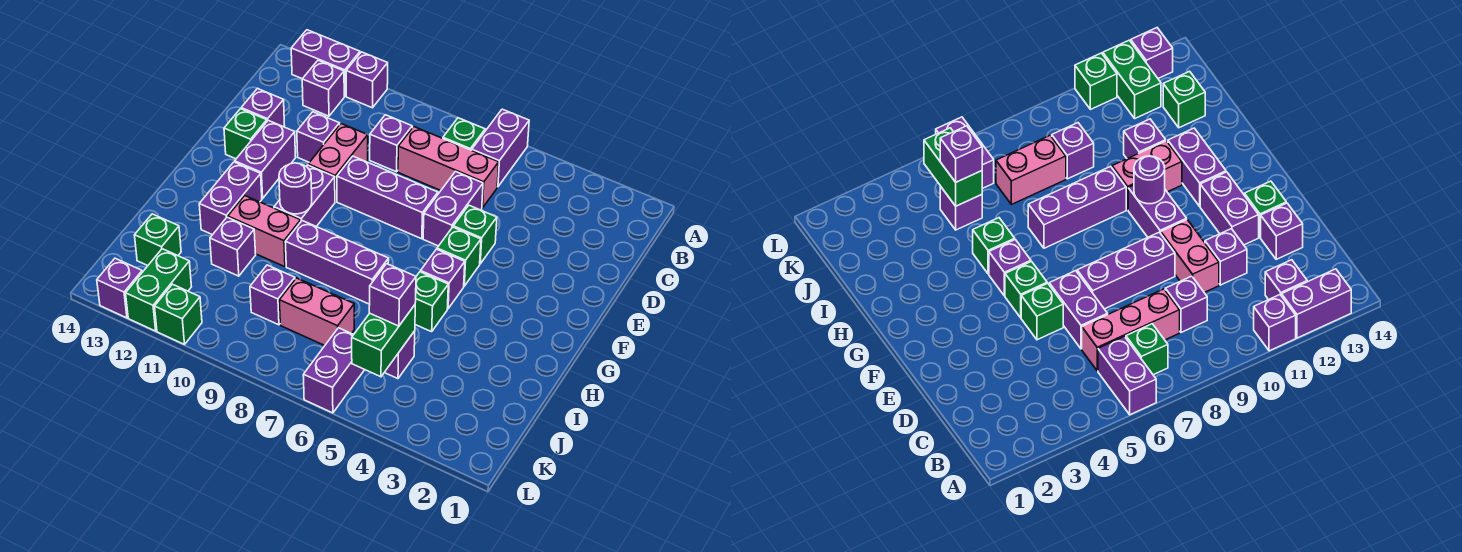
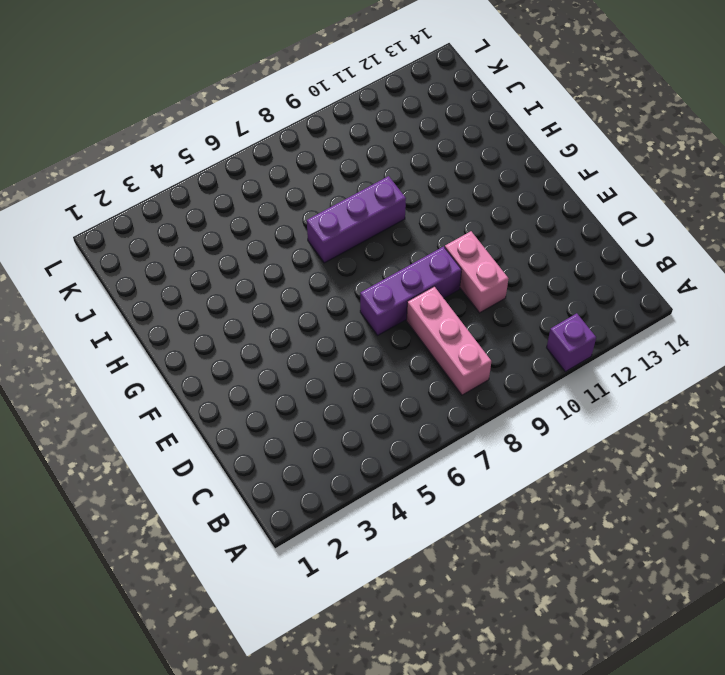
pink 1x3 brick [407,287,491,395] -> pink 1x3 brick turned to [398,127,499,208]
none -> purple 1x2 brick [472,109,529,187]
none -> purple 1x2 brick [291,30,360,96]
none -> green 1x1 brick [443,118,485,150]
none -> purple 1x1 brick [302,60,344,116]

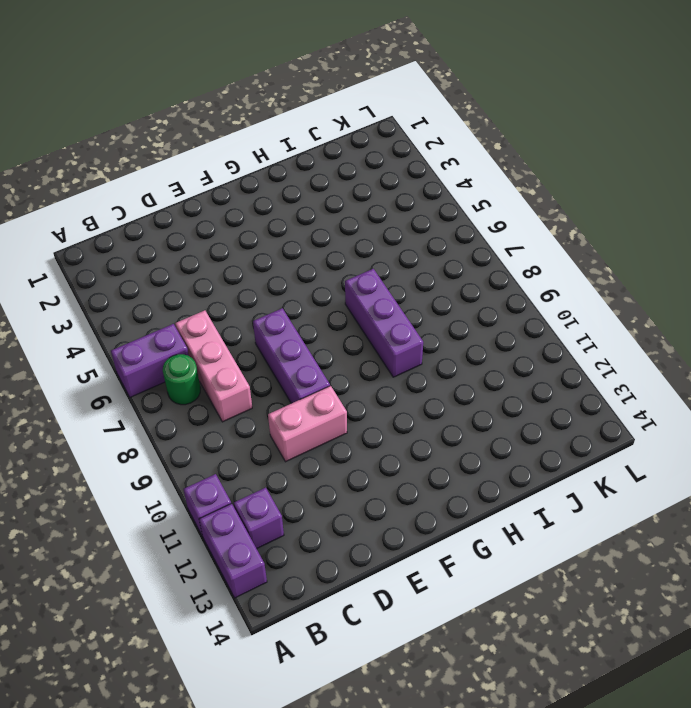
green 1x1 round brick [163,354,200,405] -> green 1x1 brick [443,118,485,150]
none -> purple 1x1 brick [370,115,412,172]
none -> purple 1x2 brick [423,172,483,246]
none -> purple 1x1 brick [297,112,339,162]
none -> purple 1x1 brick [241,88,285,127]

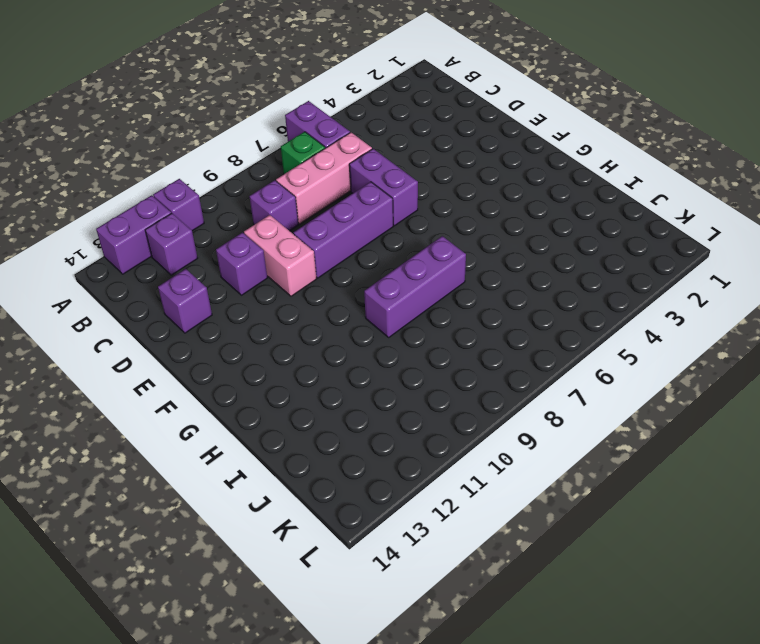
none -> green 1x1 brick [453,205,497,264]
none -> purple 1x2 brick [235,120,296,198]
none -> green 1x1 brick [224,109,267,159]
none -> green 1x1 brick [437,227,481,286]

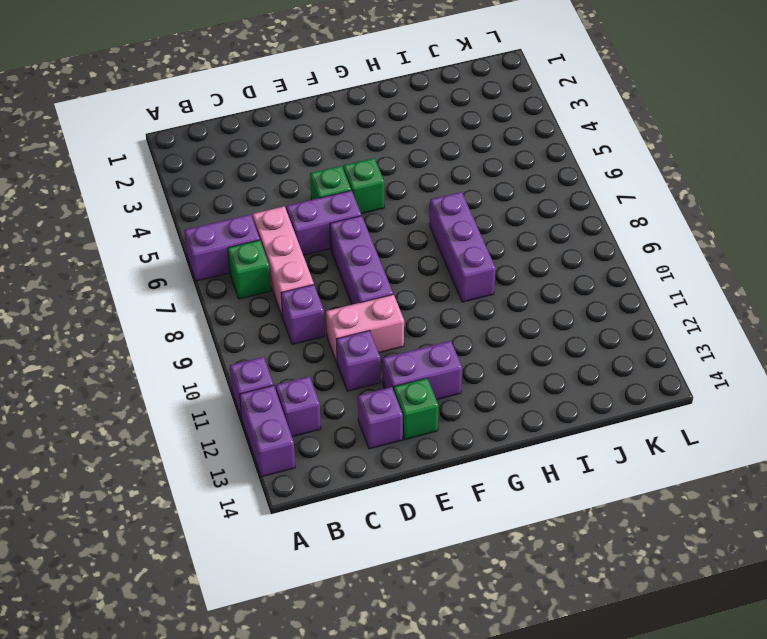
none -> purple 1x2 brick [274,165,335,227]
none -> purple 1x1 brick [421,249,465,309]
none -> purple 1x2 brick [199,162,262,235]
none -> green 1x1 brick [415,272,448,332]

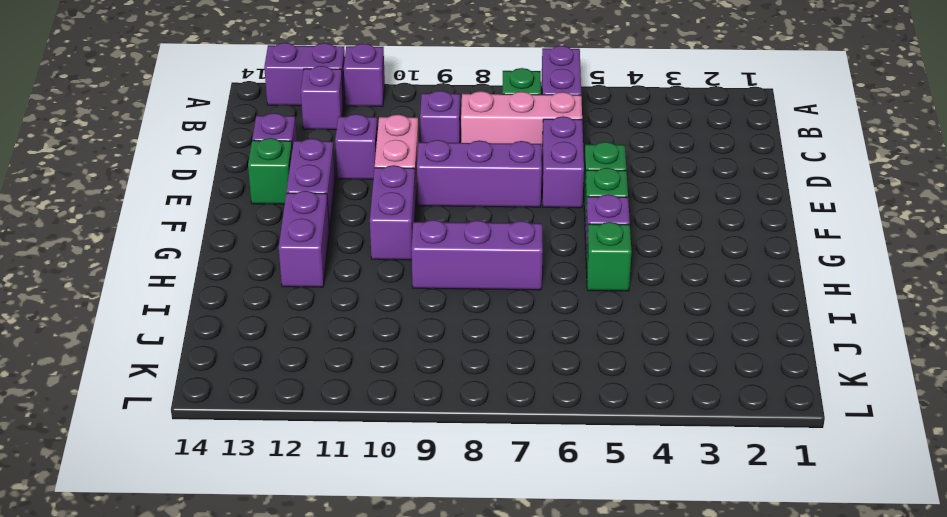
none -> pink 1x2 brick [228,196,301,267]
none -> purple 1x1 brick [210,217,256,276]
none -> purple 1x1 brick [384,331,415,379]
none -> pink 1x2 brick [279,278,354,346]

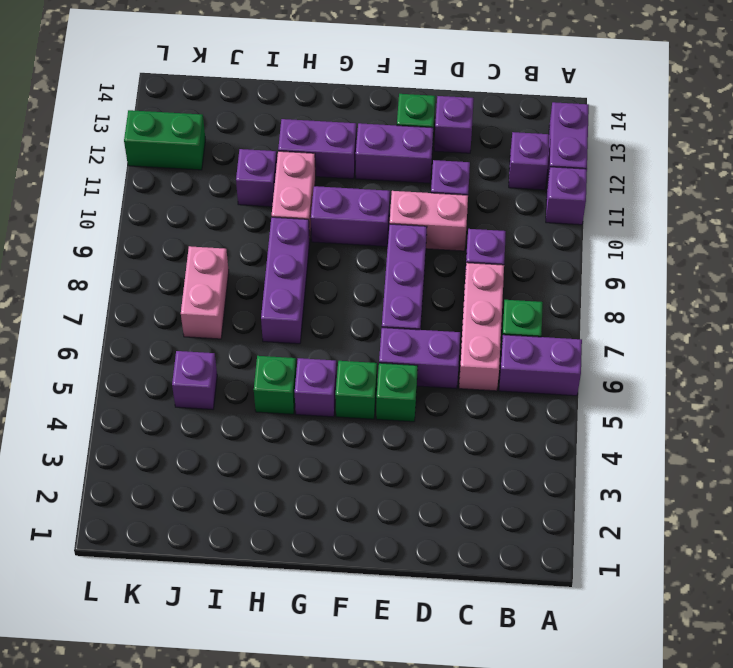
none -> purple 1x1 brick [250,265,295,325]
none -> green 1x1 brick [135,214,181,266]
none -> purple 1x2 brick [303,328,365,413]
none -> green 1x1 brick [155,284,202,344]

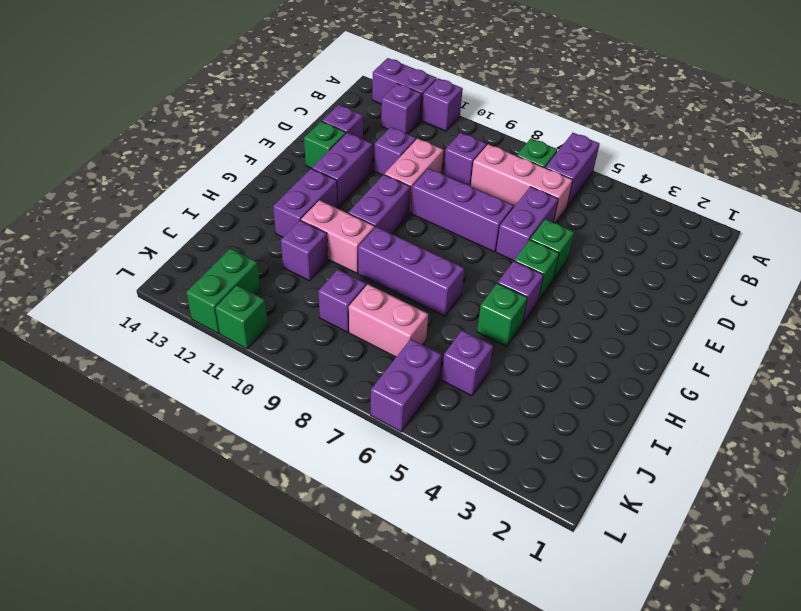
none -> green 1x1 brick [135,214,181,266]
none -> purple 1x1 brick [97,258,142,318]
none -> purple 1x1 round brick [279,163,312,214]
none -> green 1x2 brick [352,305,415,377]

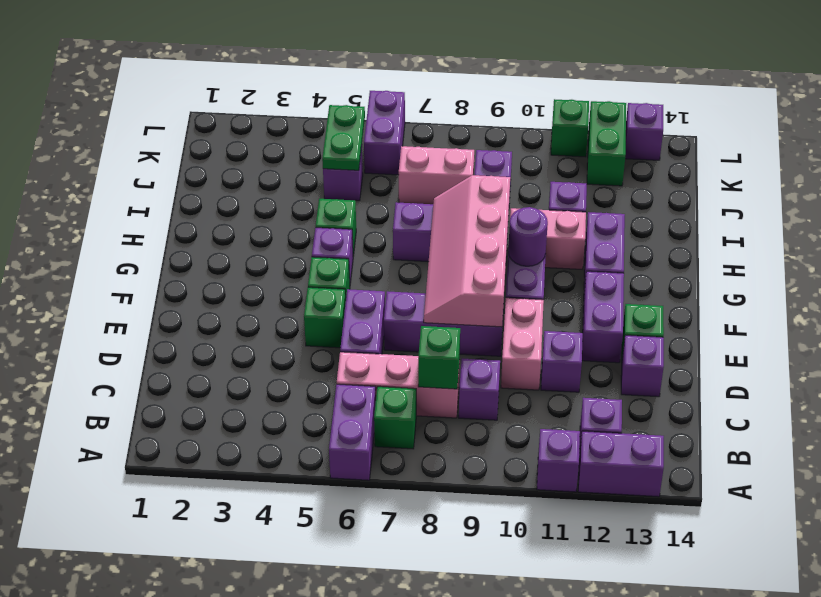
green 1x1 brick [418,326,460,389] -> green 1x1 brick moved to [135,214,181,266]
pink 2x4 slope [424,175,510,327] -> none
green 1x2 plate [322,105,365,170] -> green 1x2 brick [352,305,415,377]
none -> purple 1x1 brick [369,264,416,326]

